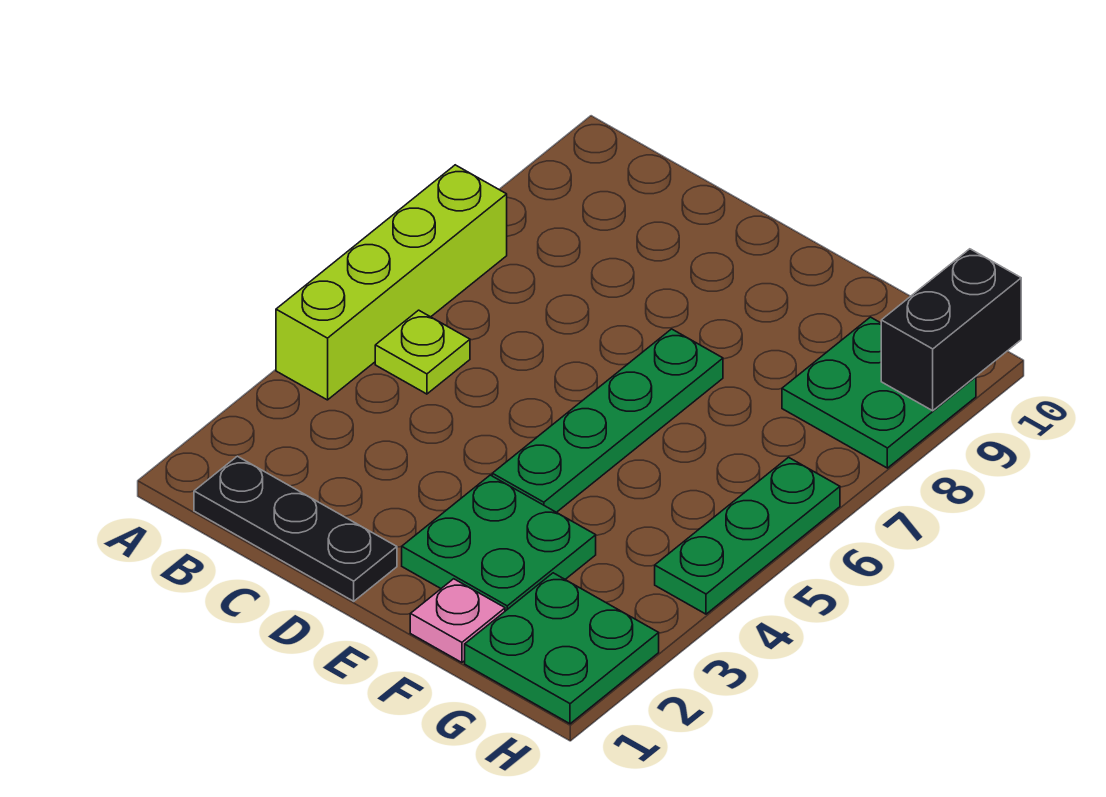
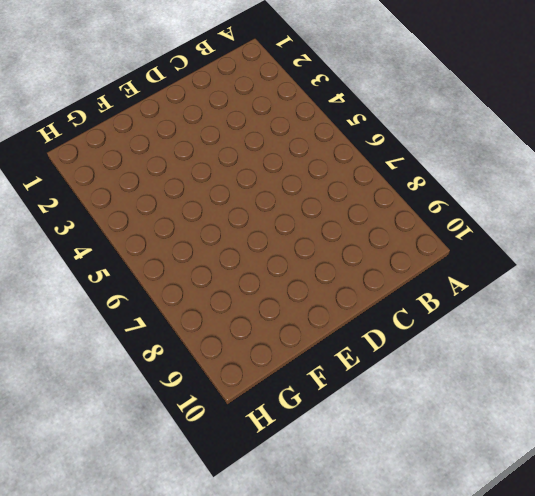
none -> lime 1x4 brick [276,165,507,400]
none -> black 1x3 plate [194,456,397,601]

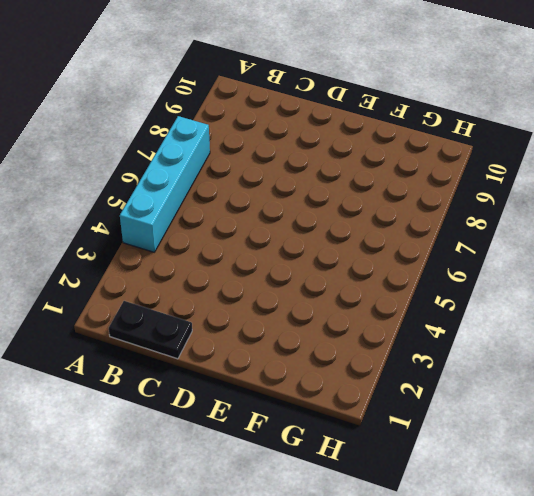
cyan 1x4 brick [120,116,210,252] -> lime 1x4 brick [276,165,507,400]
black 1x2 plate [109,301,192,359] -> black 1x3 plate [194,456,397,601]
none -> lime 1x1 plate [375,310,470,394]
none -> green 2x2 plate [402,475,596,611]

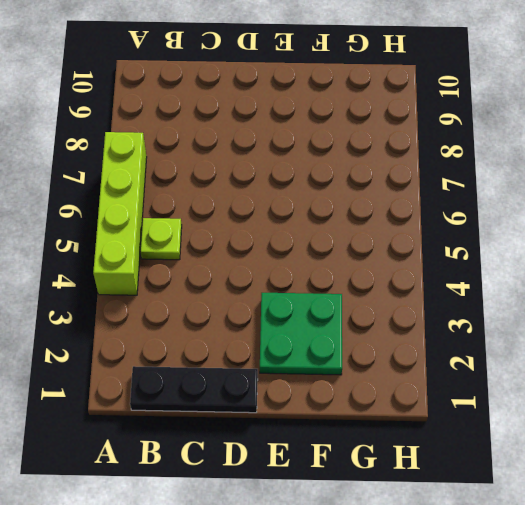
none -> green 1x4 plate [492,329,723,512]
none -> pink 1x1 plate [410,579,505,662]

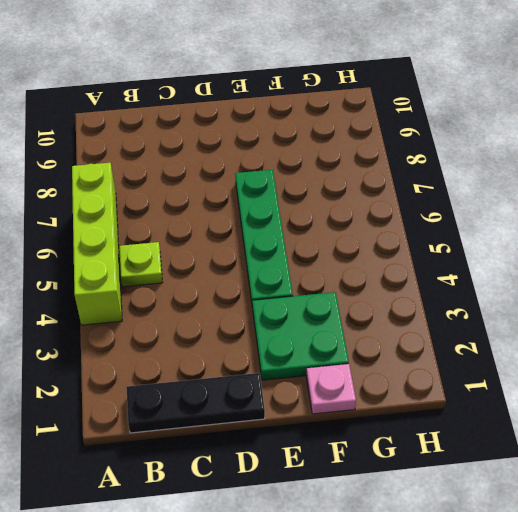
none -> green 2x2 plate [465,573,659,724]
none -> green 2x2 plate [782,317,976,468]

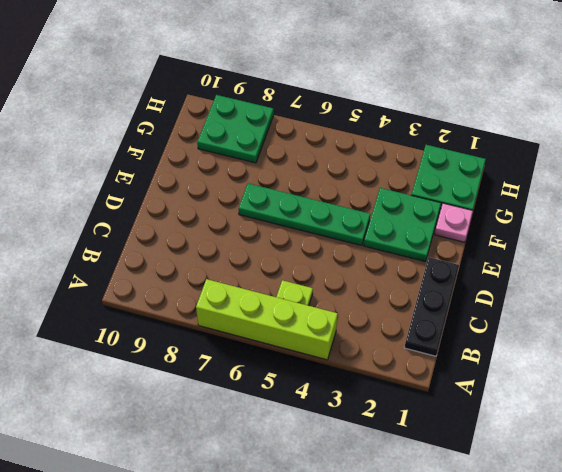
none -> green 1x3 plate [655,457,840,614]
none -> black 1x2 brick [881,249,1021,411]

